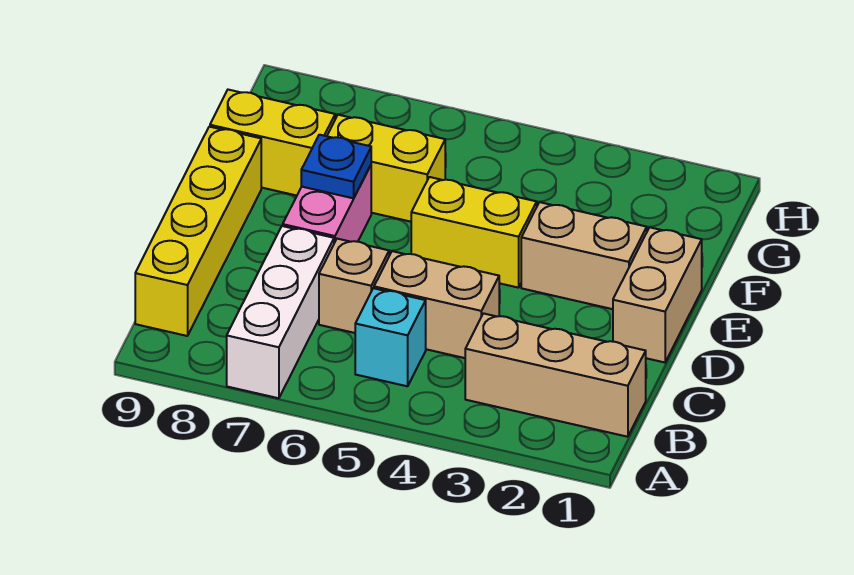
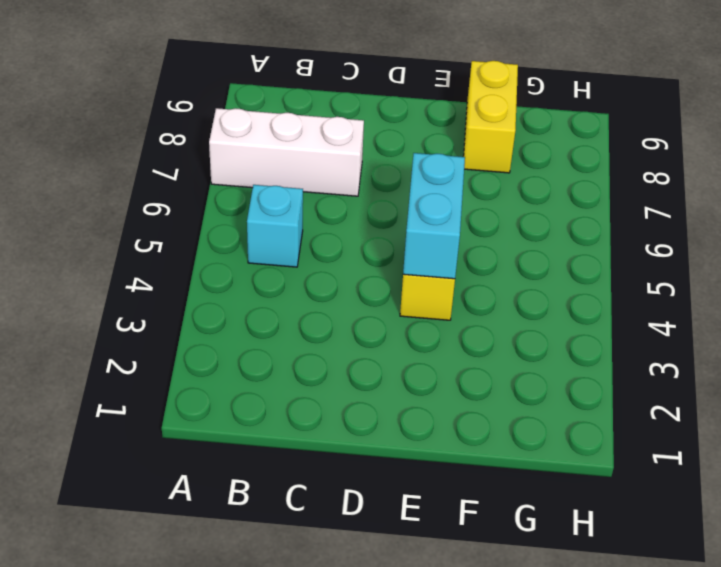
cyan 1x2 brick [403,153,465,279] -> none
none -> tan 1x3 brick [465,313,646,437]
none -> yellow 1x4 brick [135,127,261,336]
none -> tan 1x2 brick [374,251,499,358]

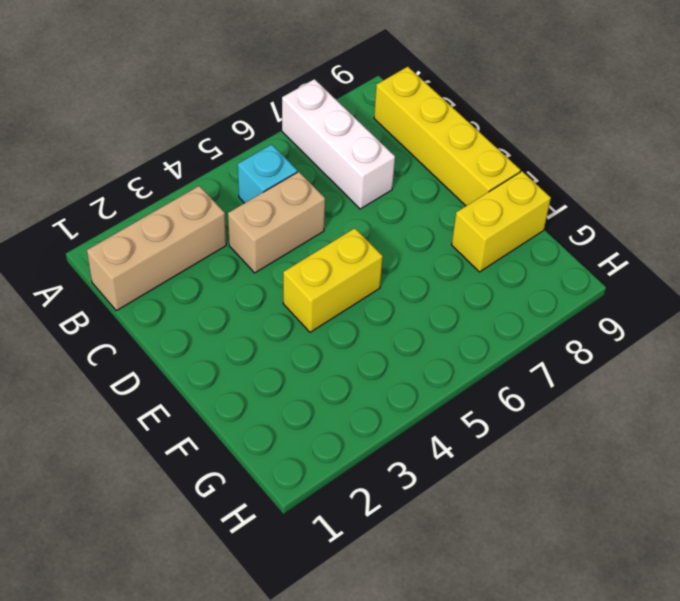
none -> tan 1x1 brick [319,239,389,333]
none -> tan 1x2 brick [613,227,702,362]
none -> pink 1x2 brick [283,165,371,243]

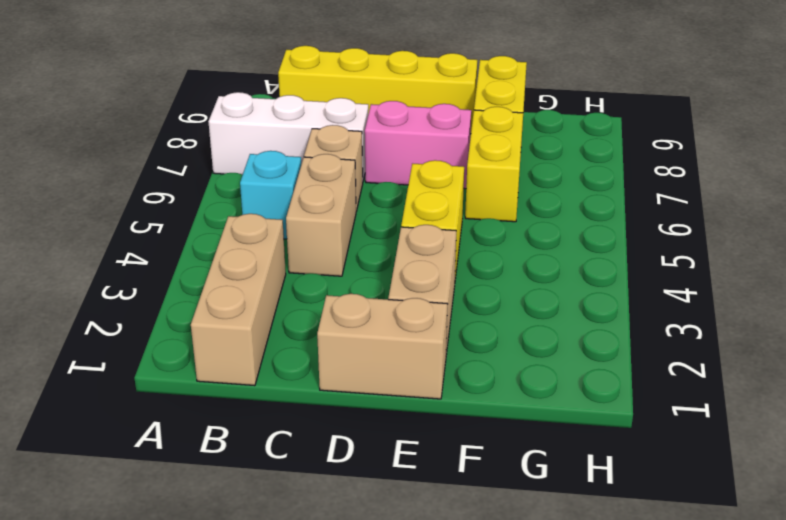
none -> blue 1x1 plate [301,135,371,198]

